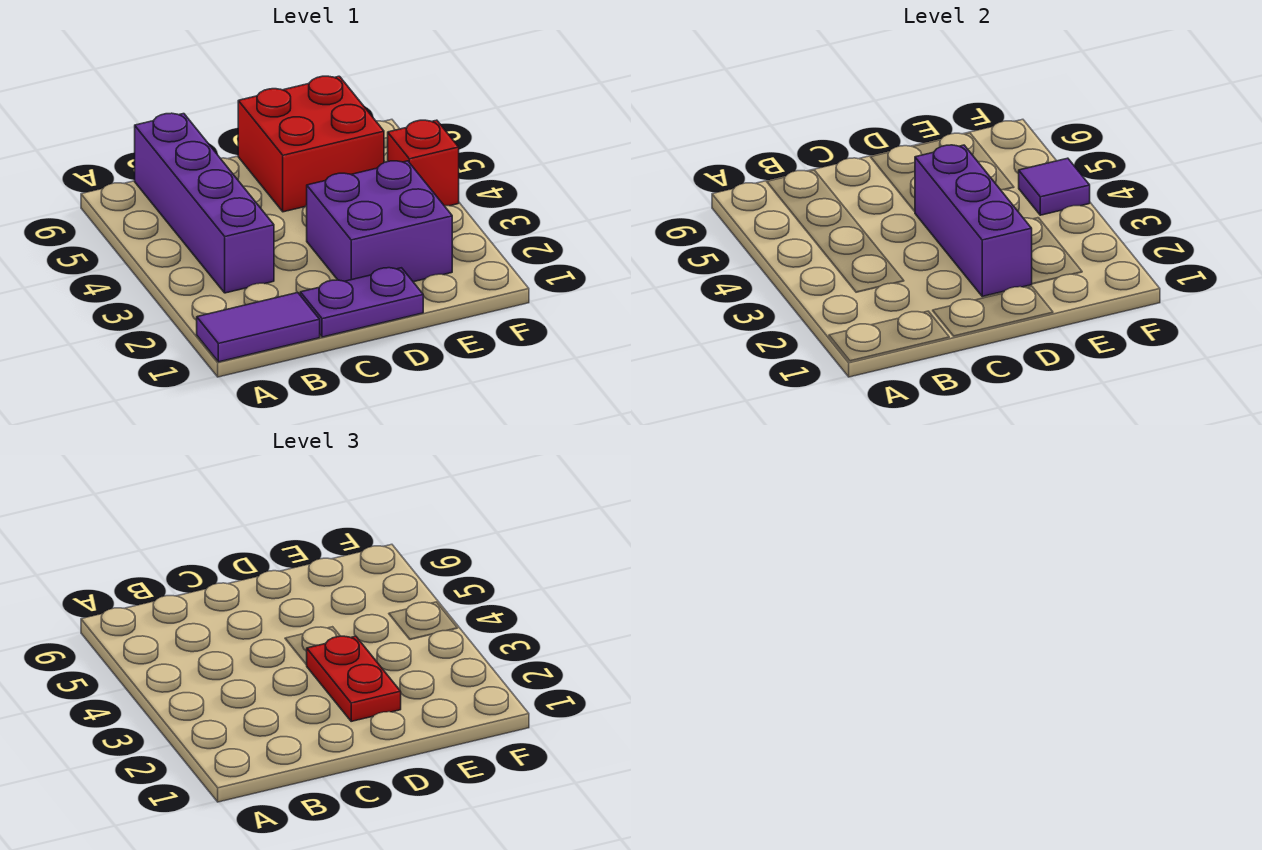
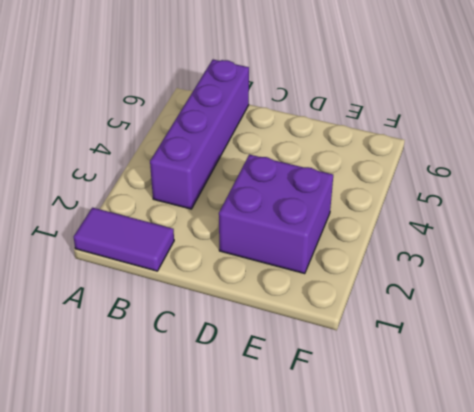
none -> purple 1x2 plate [300,268,423,337]
none -> red 2x2 brick [238,76,384,212]

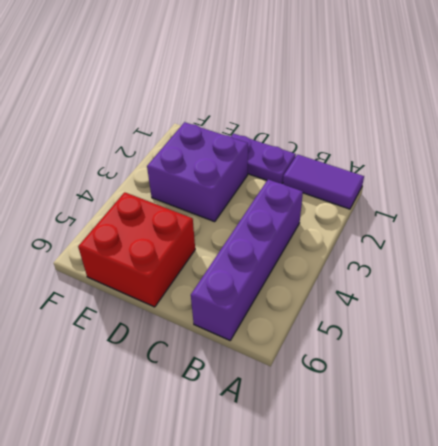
none -> red 1x1 brick [388,120,459,206]
none -> purple 1x3 brick [915,145,1032,296]

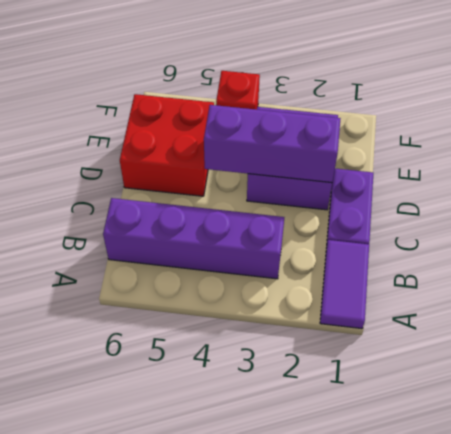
none -> purple 1x1 tile [1019,158,1090,215]
none -> red 1x2 plate [306,636,401,721]

